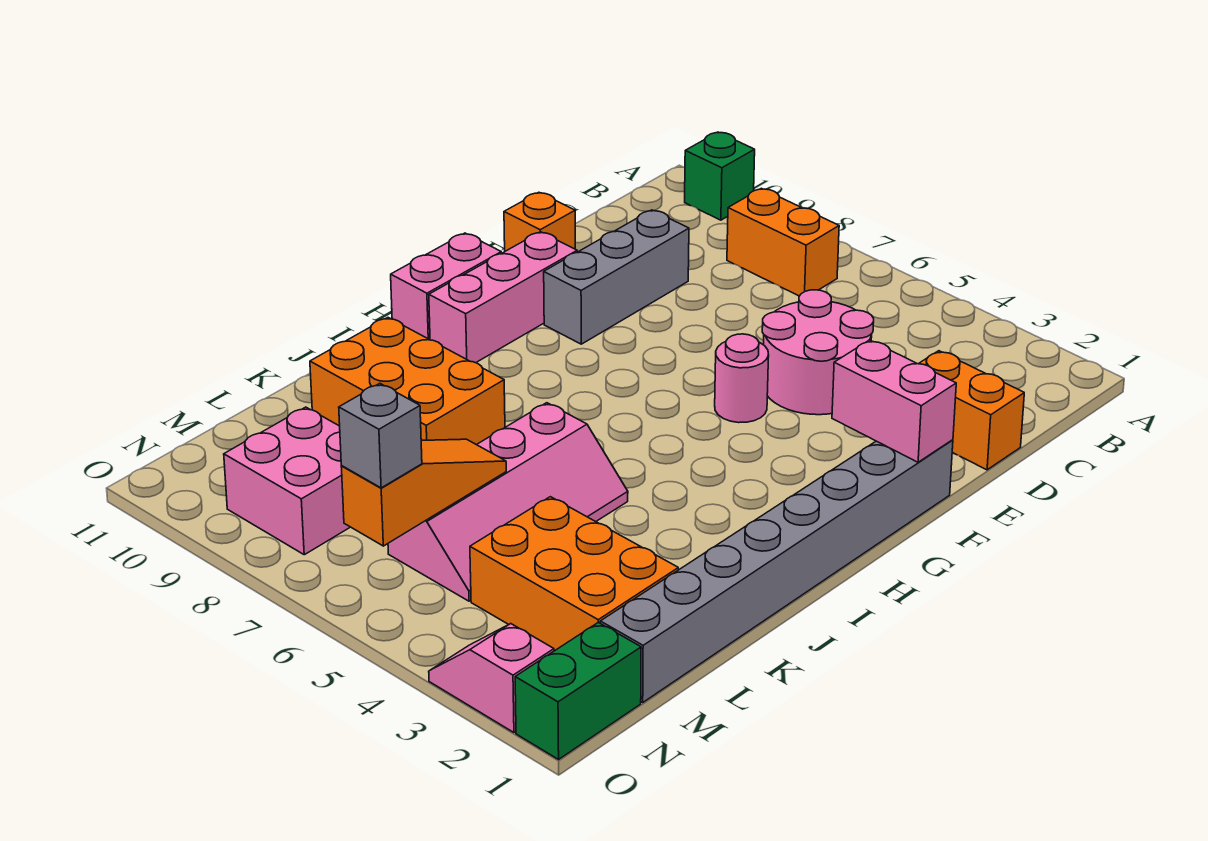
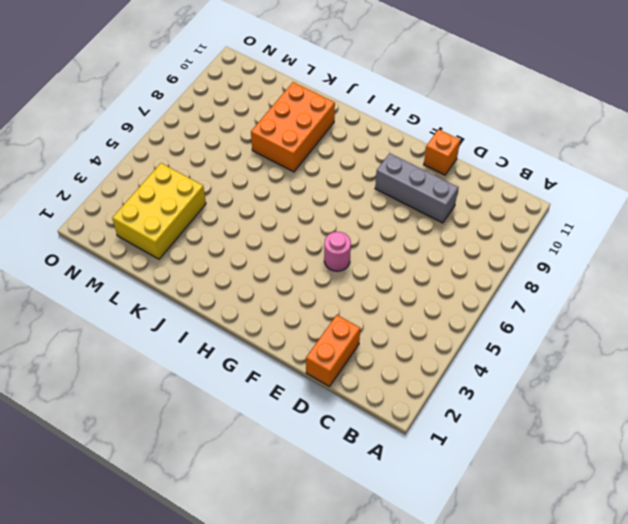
yellow 2x3 brick [112,163,206,259] -> orange 2x3 brick [470,497,678,651]
none -> green 1x1 brick [685,132,755,220]
none -> orange 1x2 brick [727,188,839,296]
none -> pink 2x2 round brick [762,290,874,415]

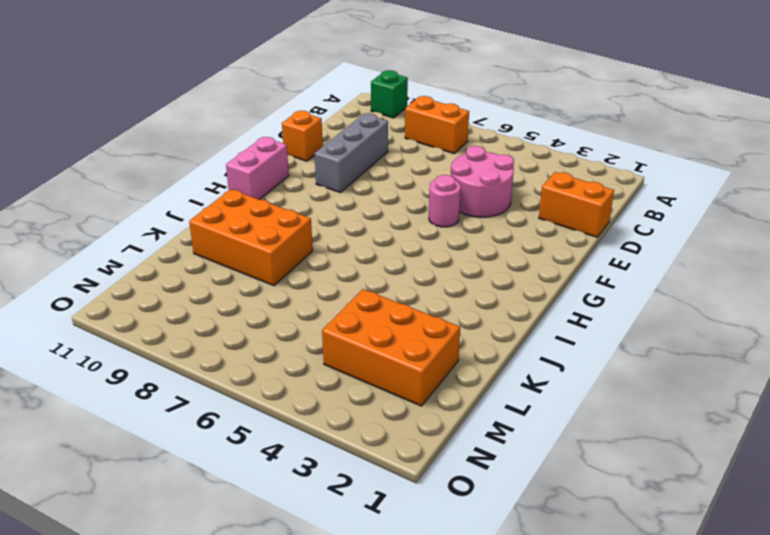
none -> grey 1x8 brick [600,440,953,702]
none -> pink 1x3 brick [429,232,577,363]
none -> pink 2x4 slope [388,403,628,601]

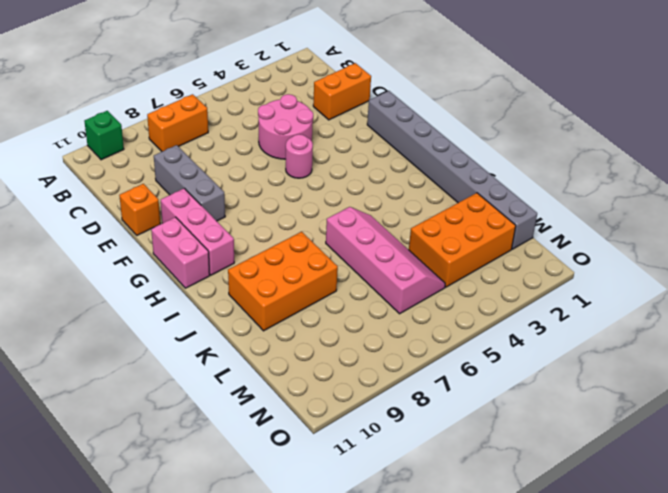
none -> pink 2x2 brick [224,407,350,555]
none -> green 1x2 brick [515,622,641,759]
none -> pink 1x2 slope [429,624,554,732]

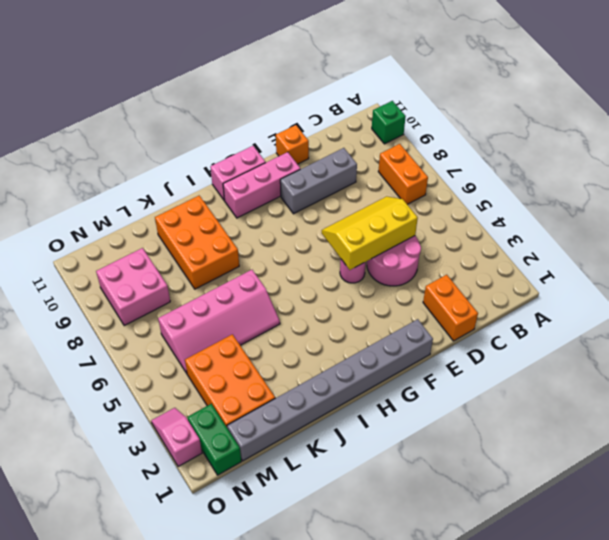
yellow 2x3 slope [322,196,418,270] -> none
green 1x2 brick [188,404,241,475] -> green 1x2 brick turned to [515,622,641,759]
none -> pink 1x2 brick [832,340,956,462]
none -> orange 1x3 slope [341,439,506,546]
none -> grey 1x1 brick [339,384,422,488]

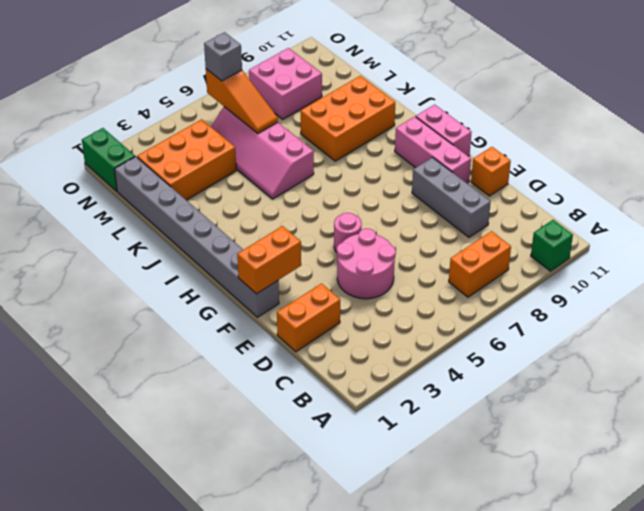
orange 1x2 brick [237,226,301,294] -> pink 1x2 brick [832,340,956,462]
none -> pink 1x2 slope [429,624,554,732]

